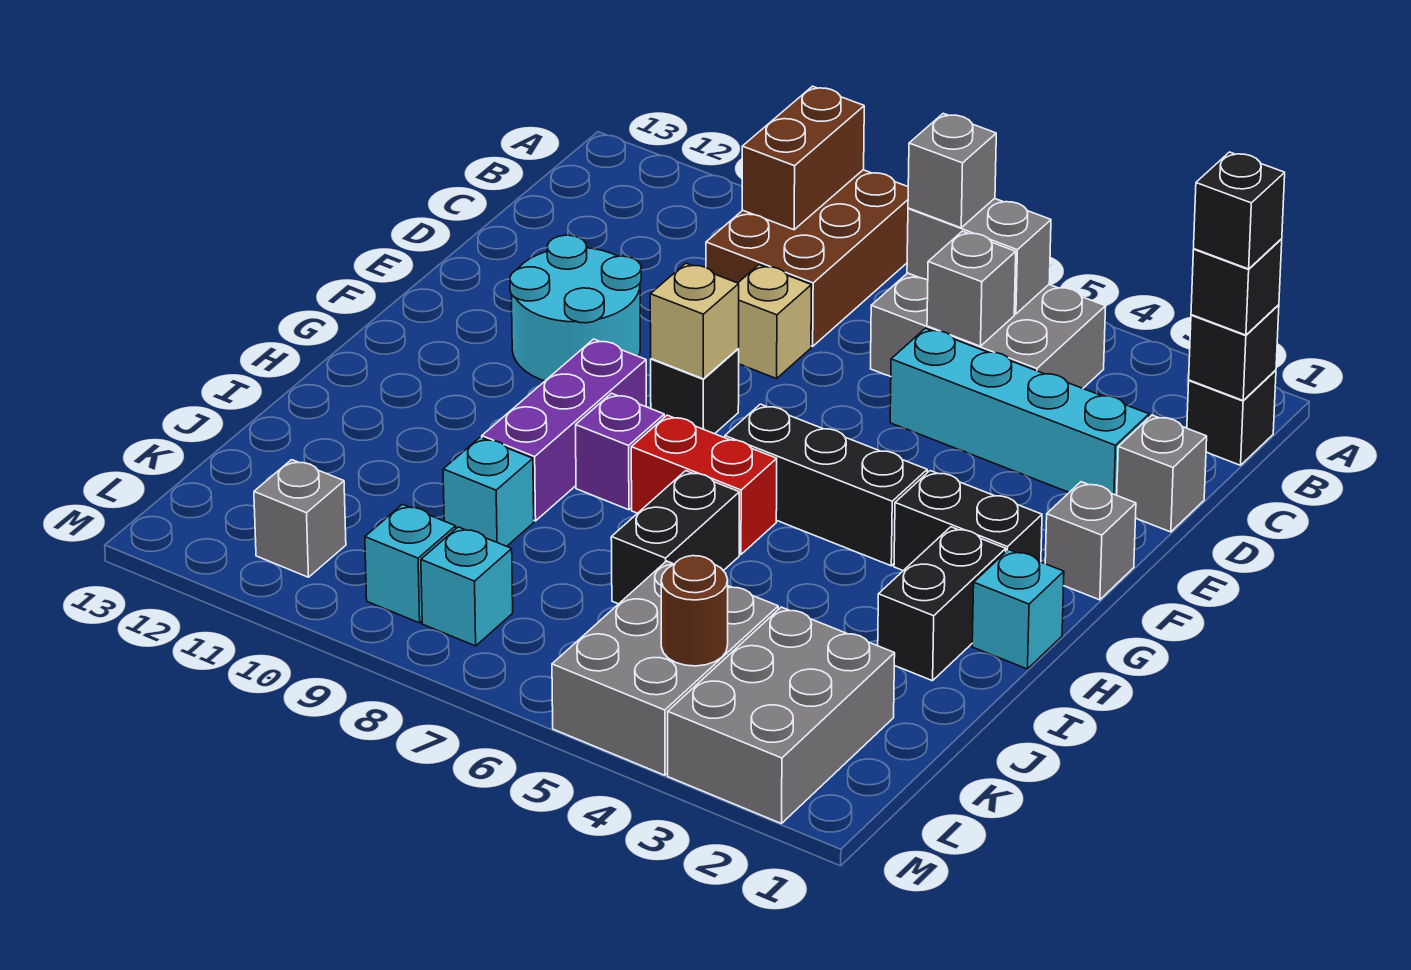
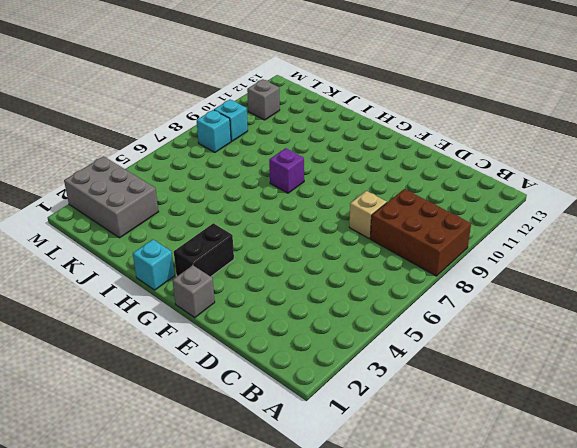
none -> black 1x1 brick [1187,370,1276,465]
none -> grey 2x3 brick [871,273,1106,388]
none -> grey 1x1 brick [1117,415,1207,532]
none -> cyan 1x4 brick [890,328,1149,495]

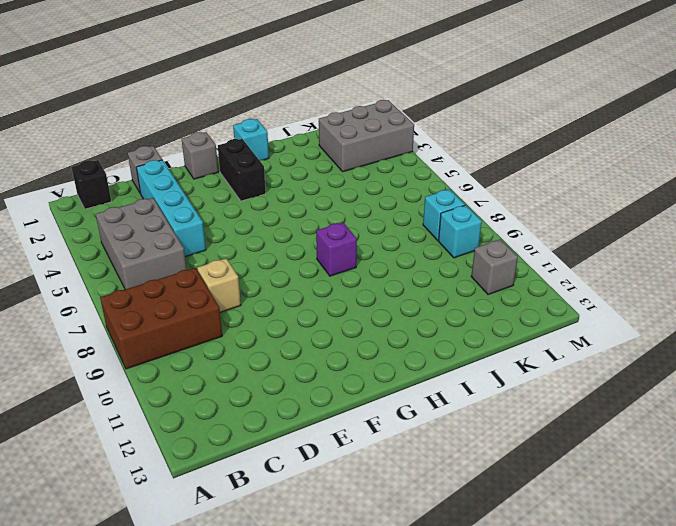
none -> cyan 2x2 round brick [510,235,641,381]
none -> black 1x1 brick [651,349,739,434]
none -> black 1x3 brick [725,404,927,566]
none -> purple 1x3 brick [482,339,646,521]

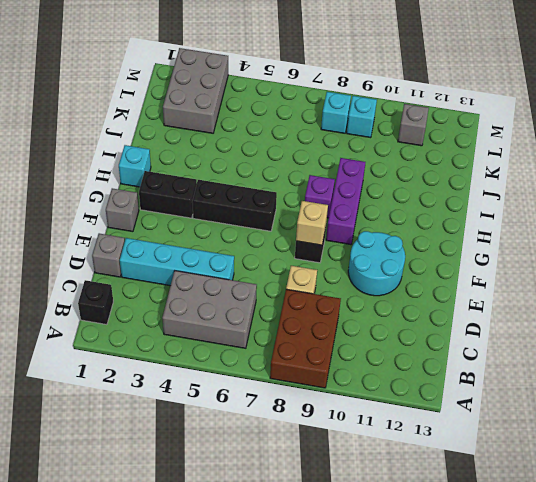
none -> black 1x2 brick [878,527,1006,681]
none -> red 1x2 brick [631,415,777,554]
none -> black 1x2 brick [611,471,739,604]
none -> cyan 1x1 brick [443,437,534,546]

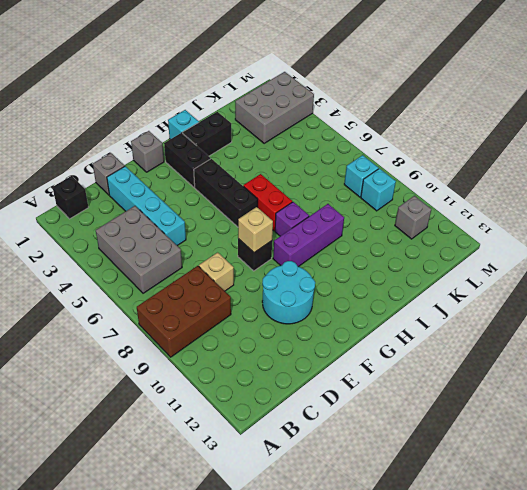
none -> black 1x2 brick [611,471,739,604]
none -> cyan 1x1 brick [443,437,534,546]
none -> grey 2x3 brick [552,561,778,775]
none -> brown 1x2 brick [742,86,864,230]

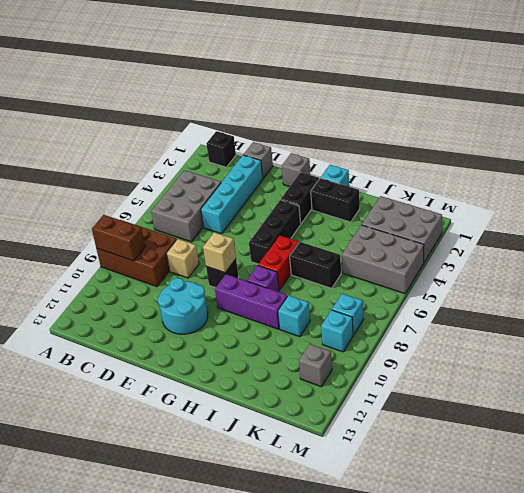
none -> black 1x1 brick [1189,305,1279,400]
none -> grey 1x2 brick [907,198,1051,314]
none -> grey 1x1 brick [927,231,1016,346]
none -> brown 1x1 round brick [661,556,728,666]

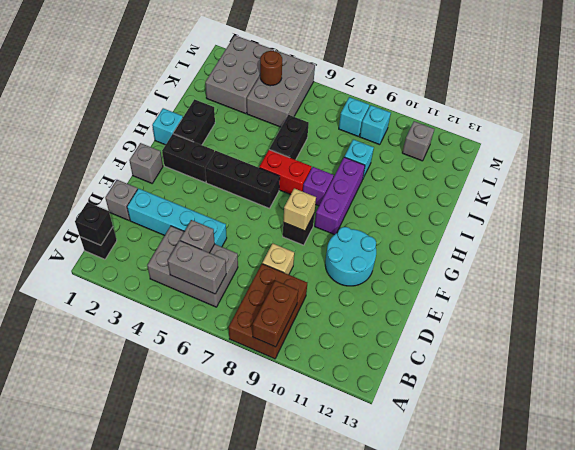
none -> black 1x1 brick [1191,239,1282,335]
none -> grey 1x1 brick [908,113,996,228]
none -> black 1x1 brick [1194,152,1285,269]

